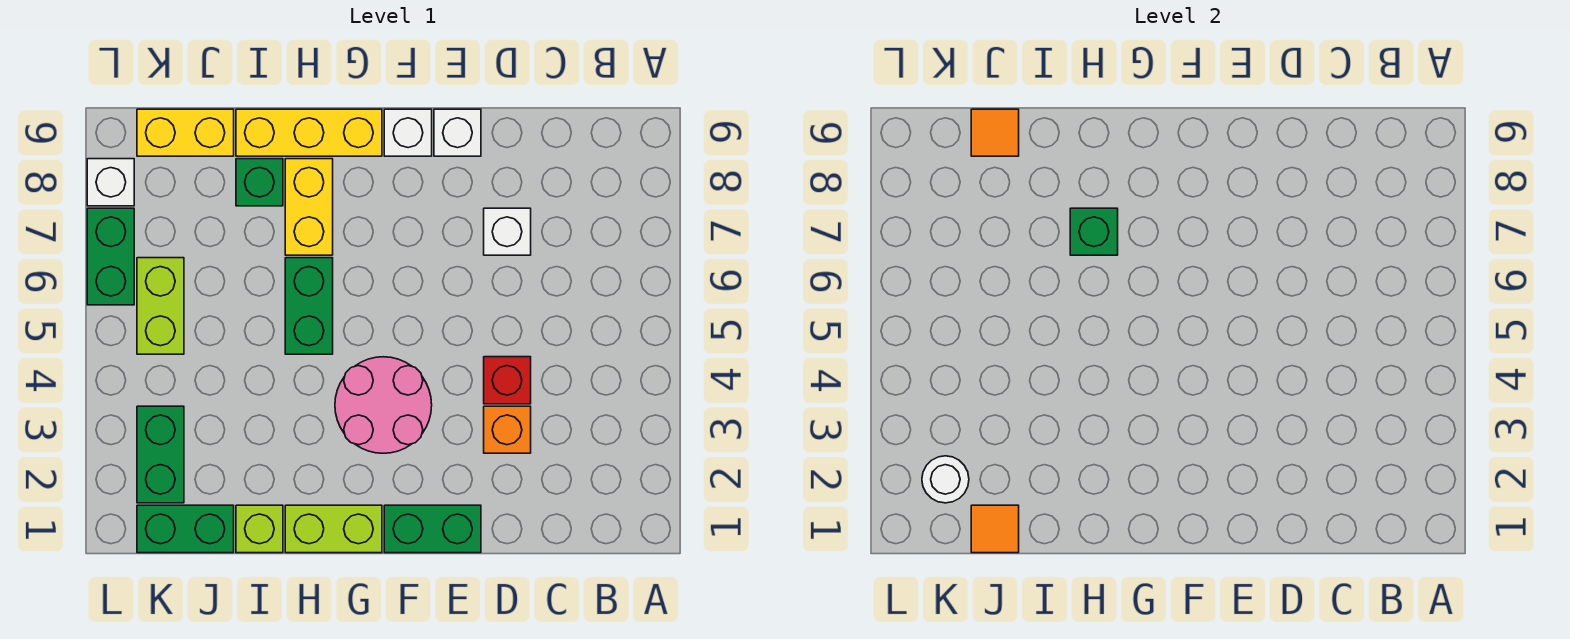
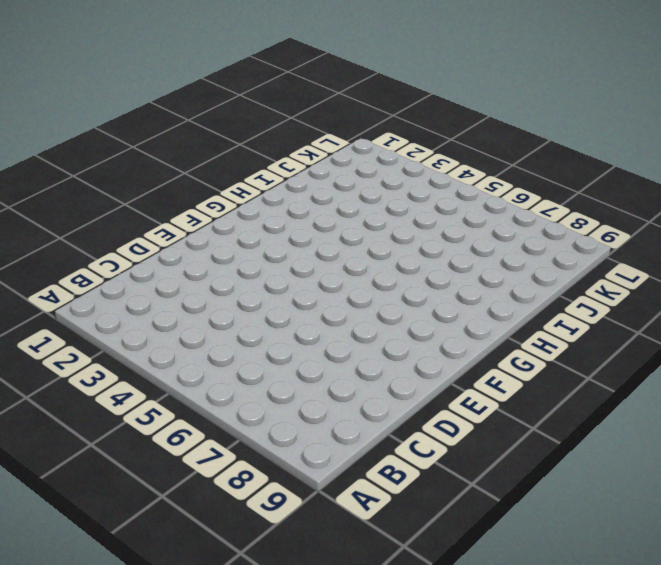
none -> orange 1x1 brick [484,406,531,453]
none -> red 1x1 brick [484,357,531,404]
none -> white 1x1 brick [484,208,531,255]

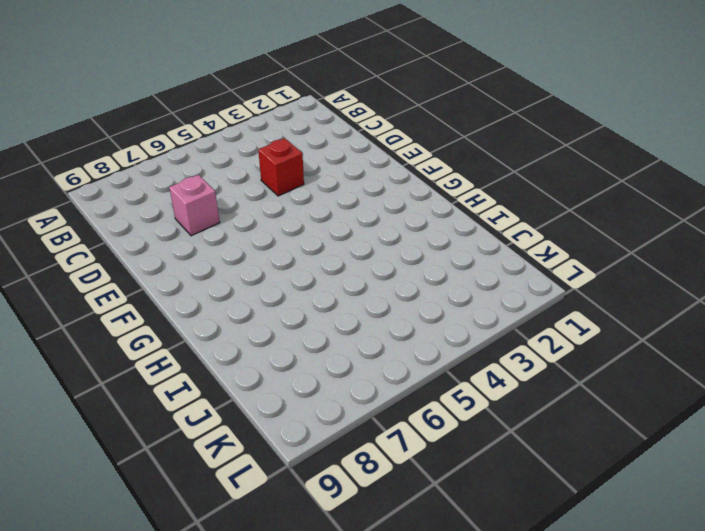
pink 1x1 brick [169,175,220,236] -> white 1x1 brick [484,208,531,255]
none -> orange 1x1 brick [484,406,531,453]
none -> green 1x2 brick [384,505,481,553]
none -> white 1x1 brick [434,109,481,156]

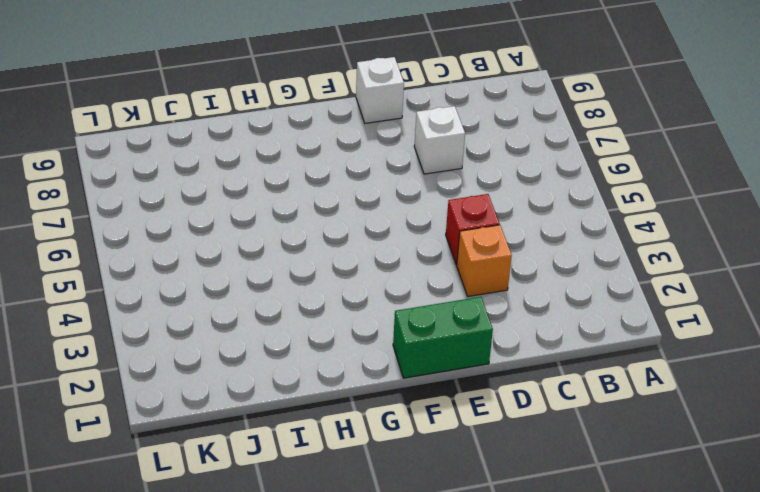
none -> pink 2x2 round brick [335,357,432,453]
none -> white 1x1 brick [384,109,432,156]
none -> lime 1x2 brick [285,505,382,553]

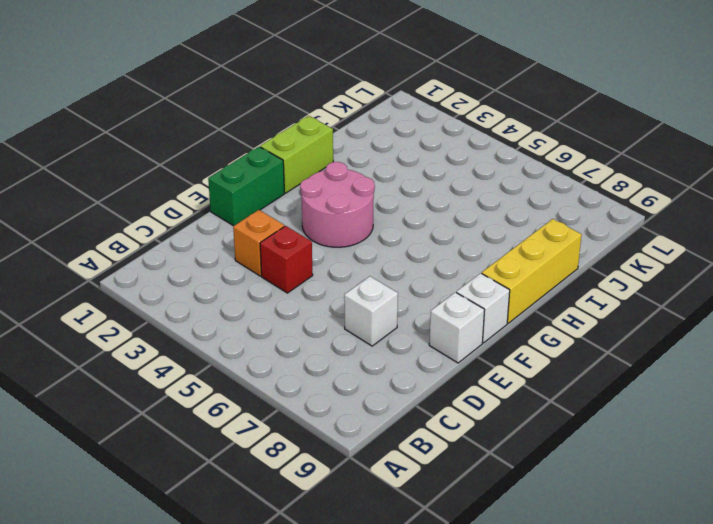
none -> green 1x2 brick [285,258,333,354]
none -> yellow 1x2 brick [285,159,333,255]
none -> lime 1x1 brick [236,505,283,553]

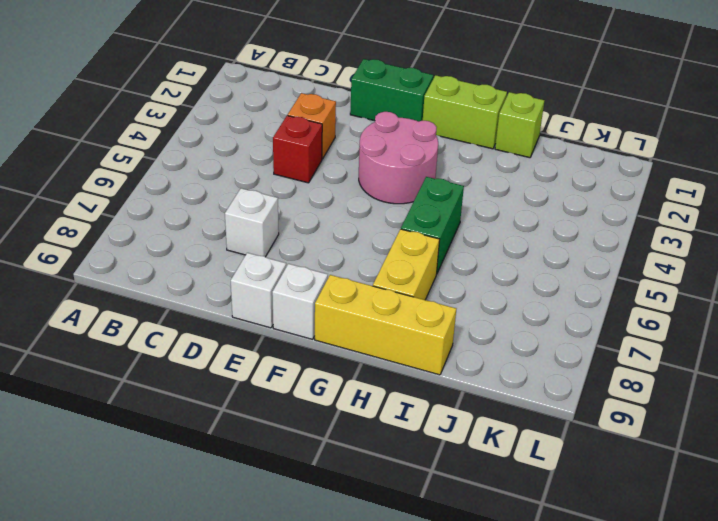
none -> green 1x1 brick [236,159,283,206]
none -> green 1x2 brick [137,505,234,553]
none -> yellow 1x2 brick [137,109,234,156]

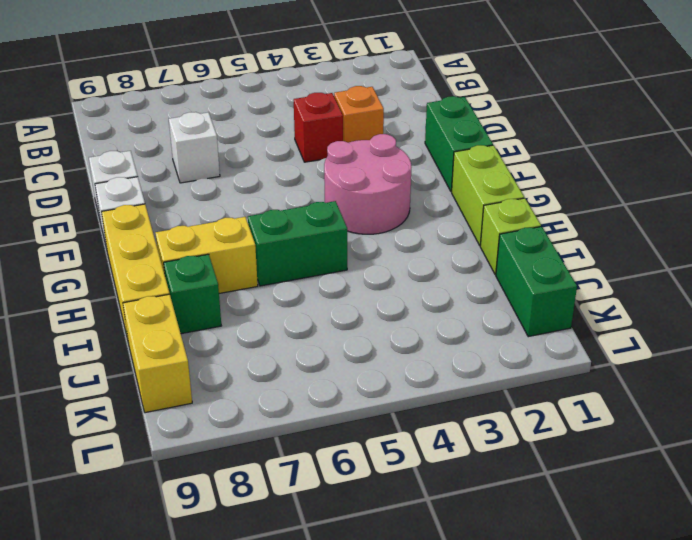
none -> green 1x2 brick [137,406,184,503]
none -> lime 1x2 brick [137,258,184,354]
none -> green 1x2 brick [87,208,134,305]

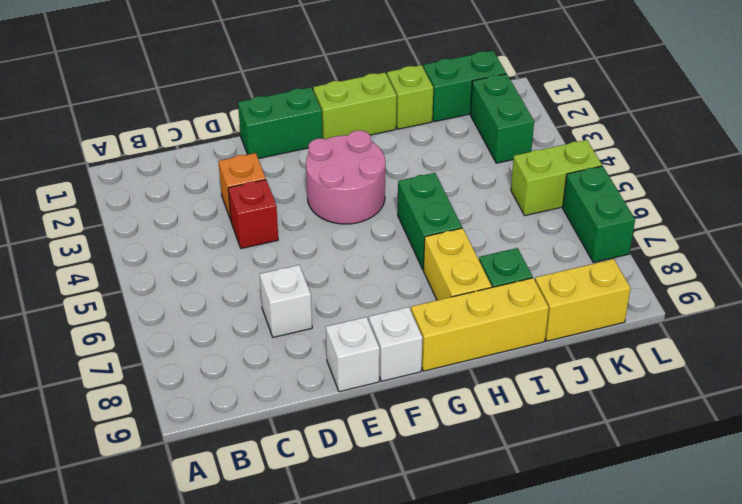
lime 1x2 brick [511,140,602,216] -> lime 1x2 brick turned to [137,258,184,354]
none -> white 1x1 brick [87,159,134,206]
none -> green 1x1 brick [1070,208,1118,255]
none -> orange 1x1 tile [971,505,1019,553]

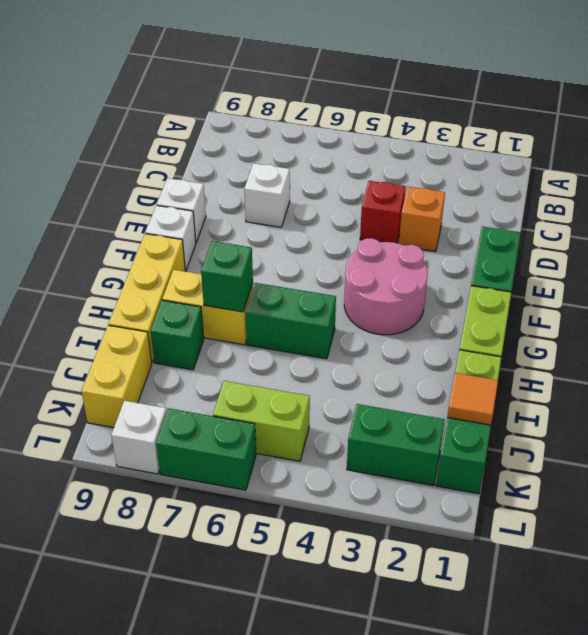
none -> orange 1x1 tile [971,109,1019,156]
none -> white 1x1 round brick [922,456,969,503]

